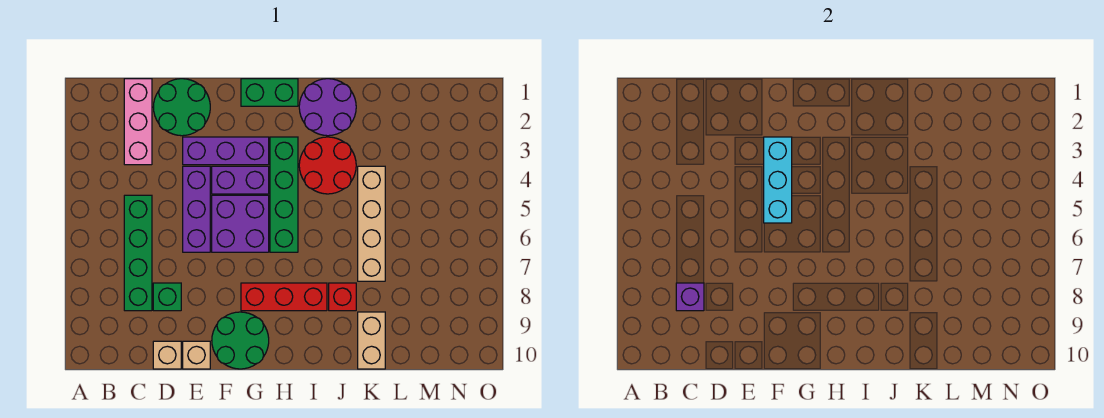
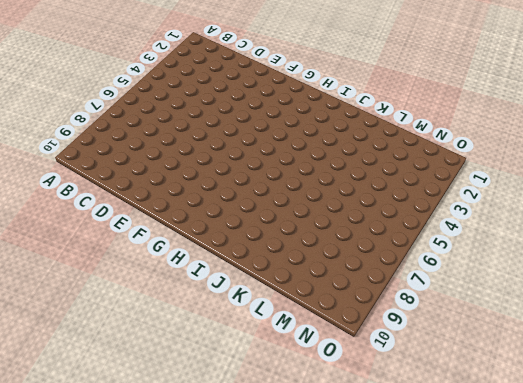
none -> pink 1x3 brick [124,79,152,165]
none -> green 1x4 brick [124,195,152,311]
none -> green 2x2 round brick [153,79,210,136]

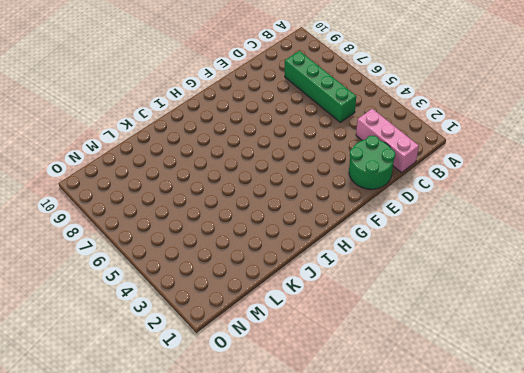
none -> green 1x1 brick [153,283,181,311]
none -> tan 1x1 brick [153,341,181,369]
none -> purple 1x3 brick [183,137,269,165]

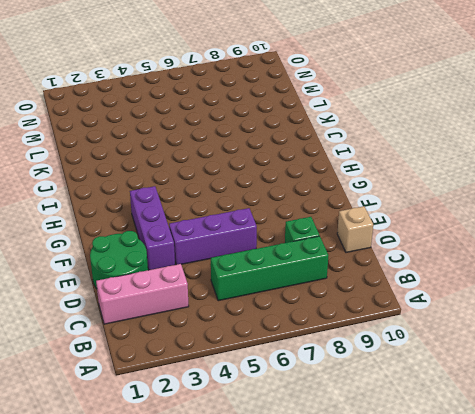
none -> tan 1x1 brick [183,341,210,369]
none -> purple 1x2 brick [212,166,269,194]
none -> purple 2x2 brick [212,195,269,252]

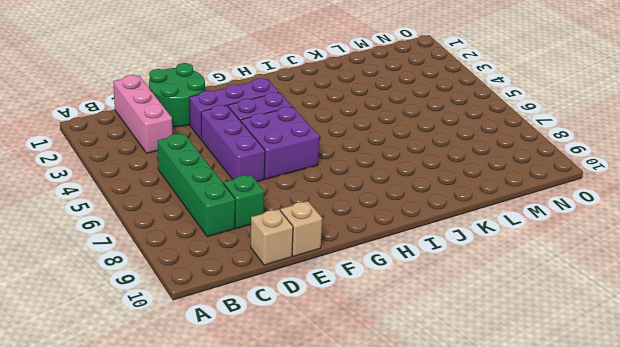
none -> green 2x2 round brick [212,312,269,369]
none -> green 1x2 brick [241,79,298,106]
none -> red 1x3 brick [241,283,327,311]

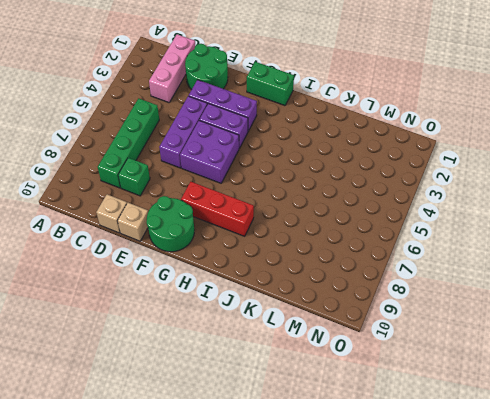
none -> green 1x4 brick [270,137,298,252]
none -> purple 2x2 round brick [299,79,356,136]
none -> red 2x2 round brick [299,137,356,194]

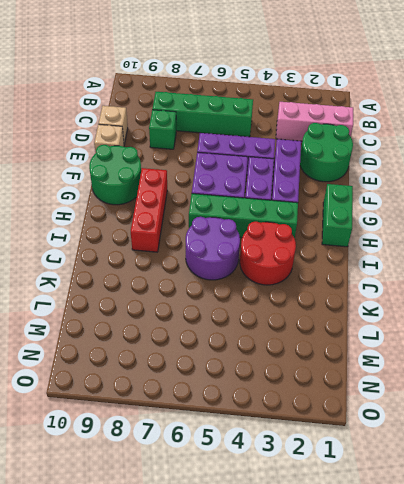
purple 2x2 round brick [186,217,240,280] -> purple 2x2 round brick moved to [299,79,356,136]
none -> red 1x1 brick [329,283,356,311]
none -> tan 1x4 brick [358,166,385,281]
none -> tan 1x2 brick [358,312,385,369]

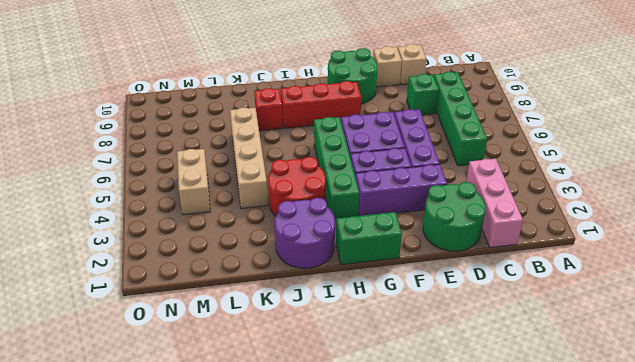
tan 1x2 brick [177,149,210,215] -> tan 1x2 brick moved to [358,312,385,369]
none -> purple 1x1 brick [676,283,704,311]
none -> cyan 1x3 brick [764,137,792,223]

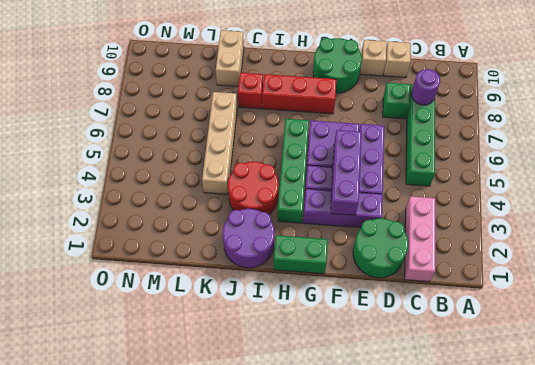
purple 1x1 round brick [411,69,440,105] -> purple 1x1 brick [676,283,704,311]
purple 1x3 brick [331,130,361,215] -> cyan 1x3 brick [764,137,792,223]

